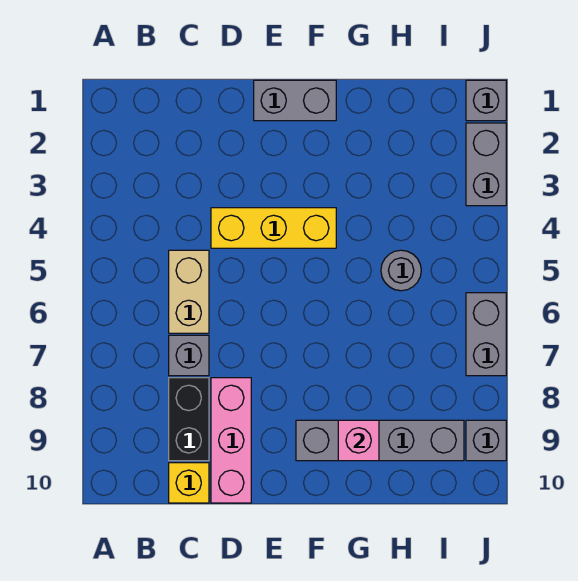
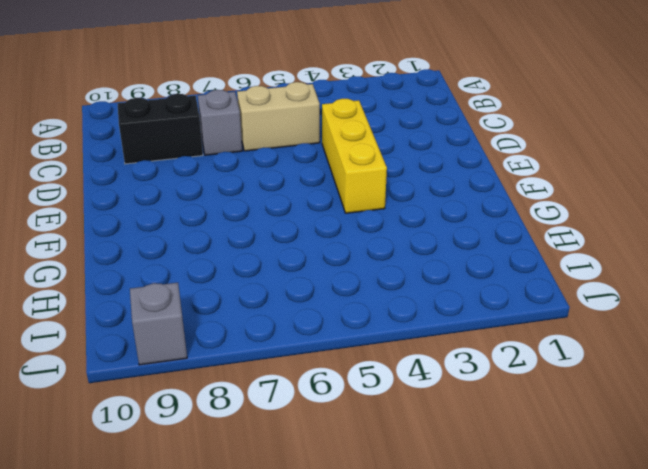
none -> yellow 1x1 brick [169,463,209,503]
none -> pink 1x3 brick [211,378,251,503]
none -> grey 1x2 brick [254,80,336,121]

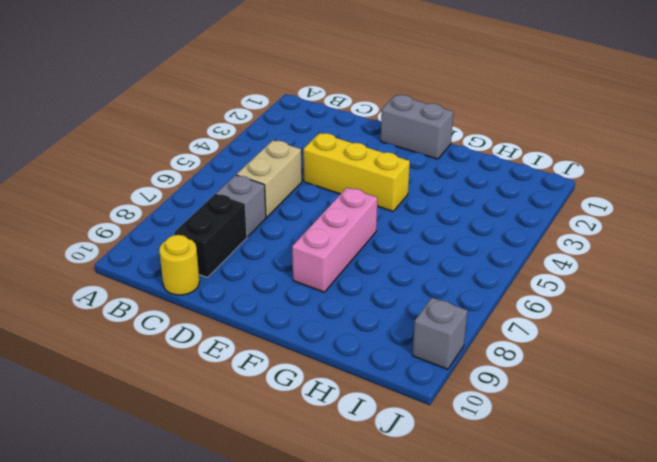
yellow 1x1 round brick [159,235,200,295] -> yellow 1x1 brick [169,463,209,503]
pink 1x3 brick [292,187,377,292] -> pink 1x3 brick moved to [211,378,251,503]
none -> grey 1x4 brick [296,420,464,461]
none -> grey 1x1 round brick [381,250,421,291]
none -> grey 1x1 brick [466,80,506,121]

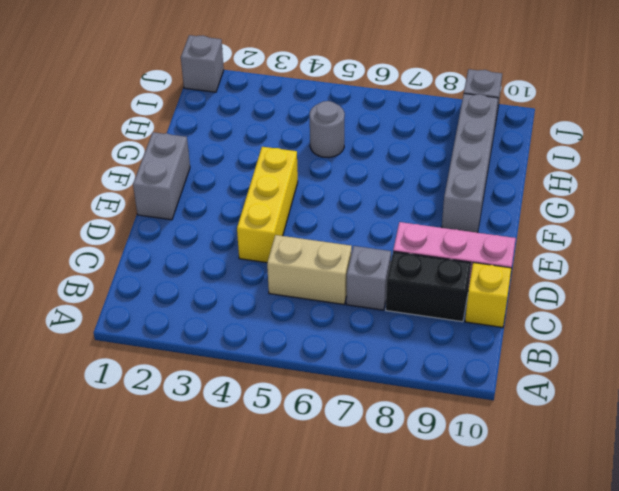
none -> grey 1x2 brick [466,123,506,206]
none -> grey 1x2 brick [466,293,506,376]
none -> pink 1x1 brick [338,420,379,461]

